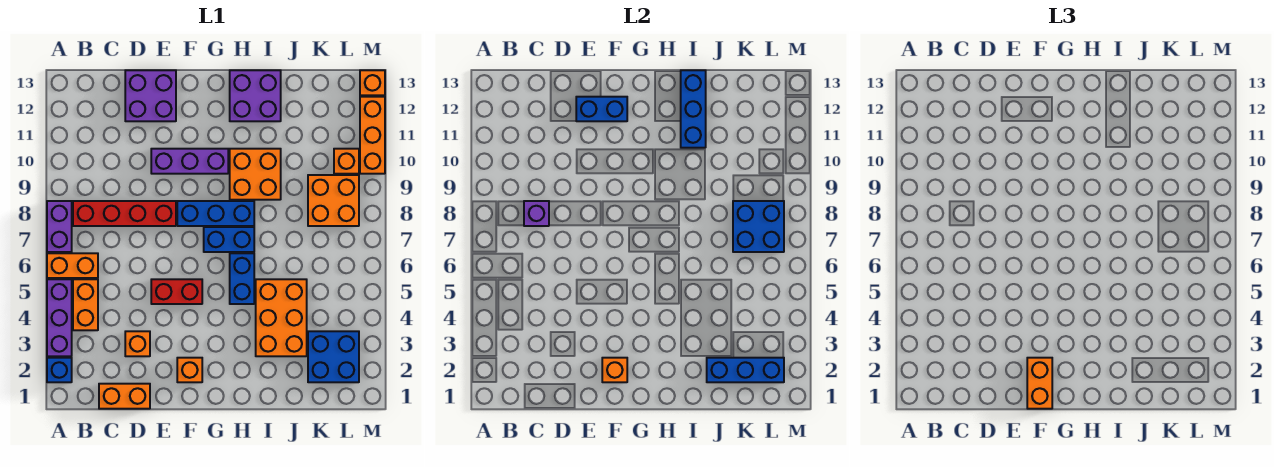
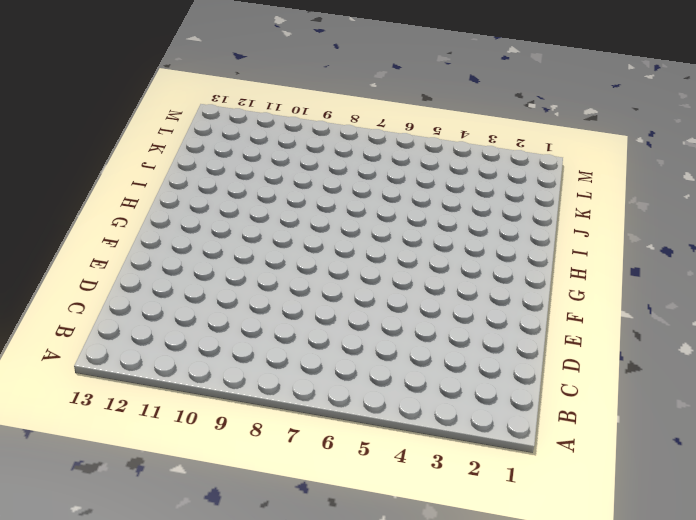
none -> blue 1x1 brick [47,358,72,382]
none -> purple 1x3 brick [47,279,72,356]
none -> orange 1x2 brick [47,253,98,278]
none -> purple 1x2 brick [47,201,72,252]

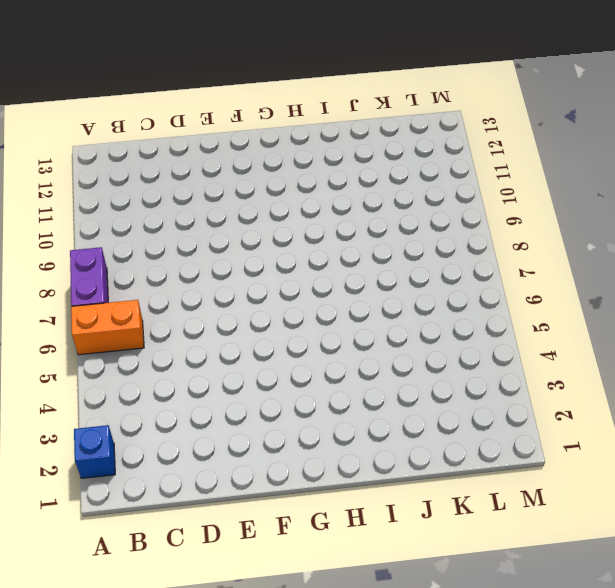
none -> purple 1x3 brick [47,279,72,356]
none -> orange 1x2 brick [73,279,98,330]
none -> red 1x4 brick [73,201,176,226]
none -> orange 1x2 brick [99,384,150,409]

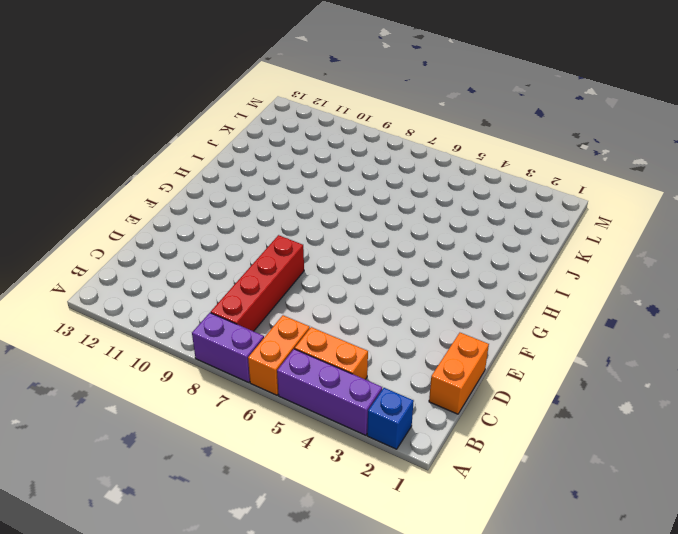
none -> orange 1x1 brick [125,331,150,356]
none -> purple 2x2 brick [125,70,176,121]
none -> red 1x2 brick [151,279,202,304]
none -> purple 1x3 brick [151,149,228,174]

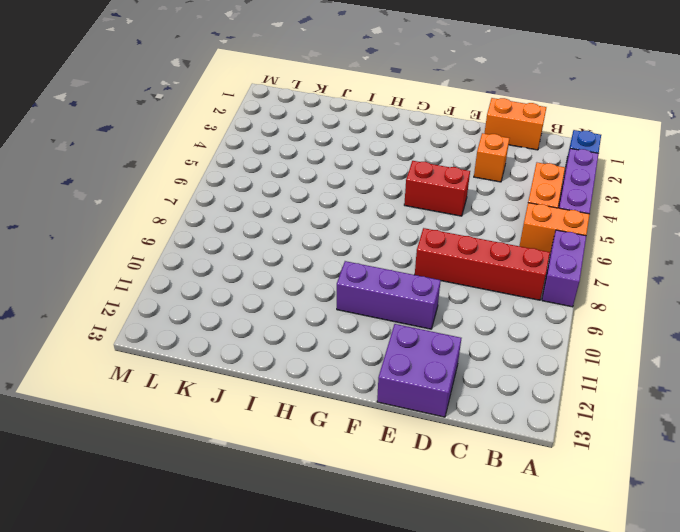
none -> orange 1x1 brick [177,358,202,382]
none -> blue 1x3 brick [177,201,254,226]
none -> blue 1x2 brick [204,227,254,252]
none -> blue 1x2 brick [230,253,254,304]

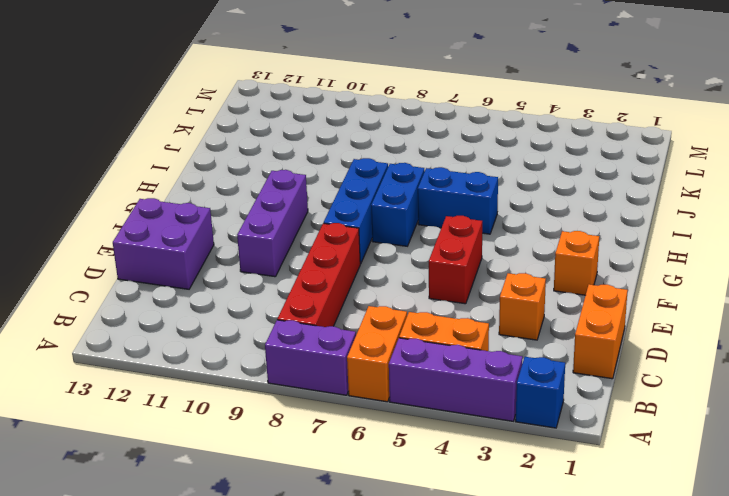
none -> orange 2x2 brick [230,149,281,200]
none -> purple 2x2 brick [230,70,281,121]
none -> orange 2x3 brick [256,279,307,356]
none -> blue 2x2 brick [308,331,359,382]

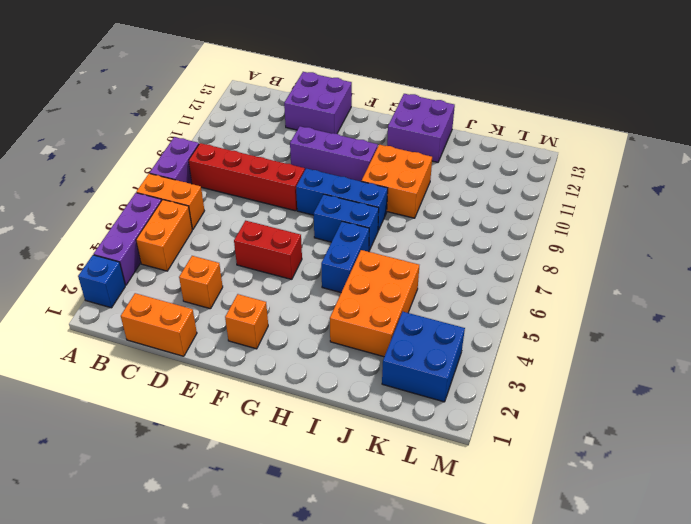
none -> orange 2x2 brick [308,175,359,226]
none -> orange 1x1 brick [334,149,359,174]
none -> orange 1x3 brick [360,97,385,174]
none -> orange 1x1 brick [360,70,385,95]

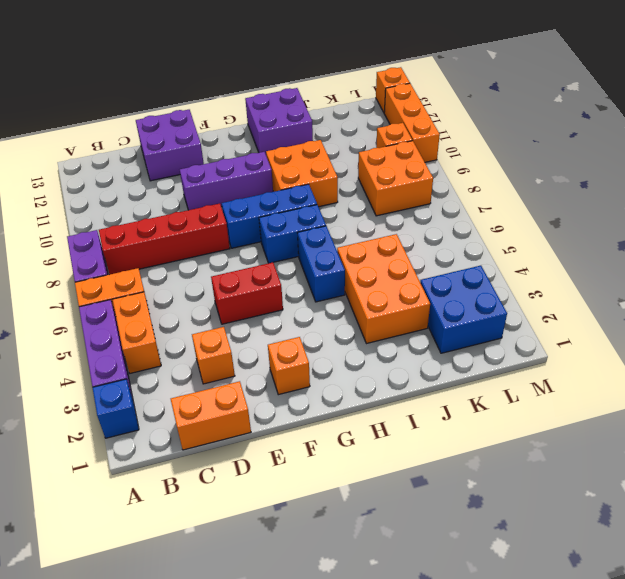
none -> purple 1x1 brick [524,201,549,226]
none -> blue 1x2 brick [576,97,627,121]
none -> orange 1x1 brick [602,358,627,382]
none -> blue 1x3 brick [681,70,706,148]

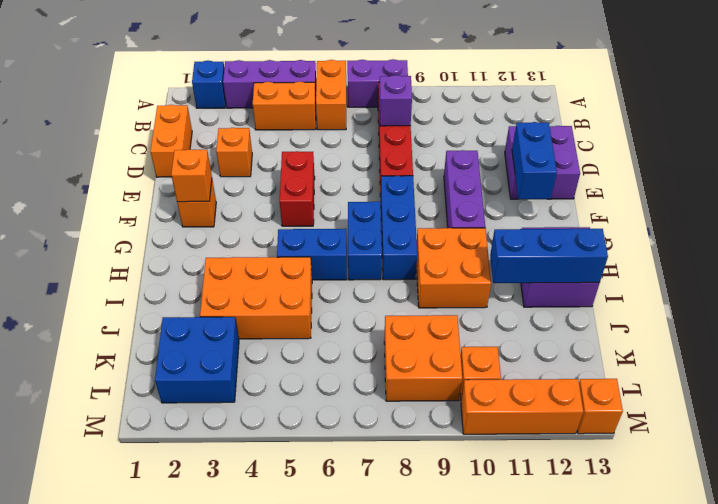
none -> blue 1x3 brick [707,358,784,382]
none -> blue 2x2 brick [733,201,784,252]
none -> orange 1x2 brick [1027,358,1052,409]

